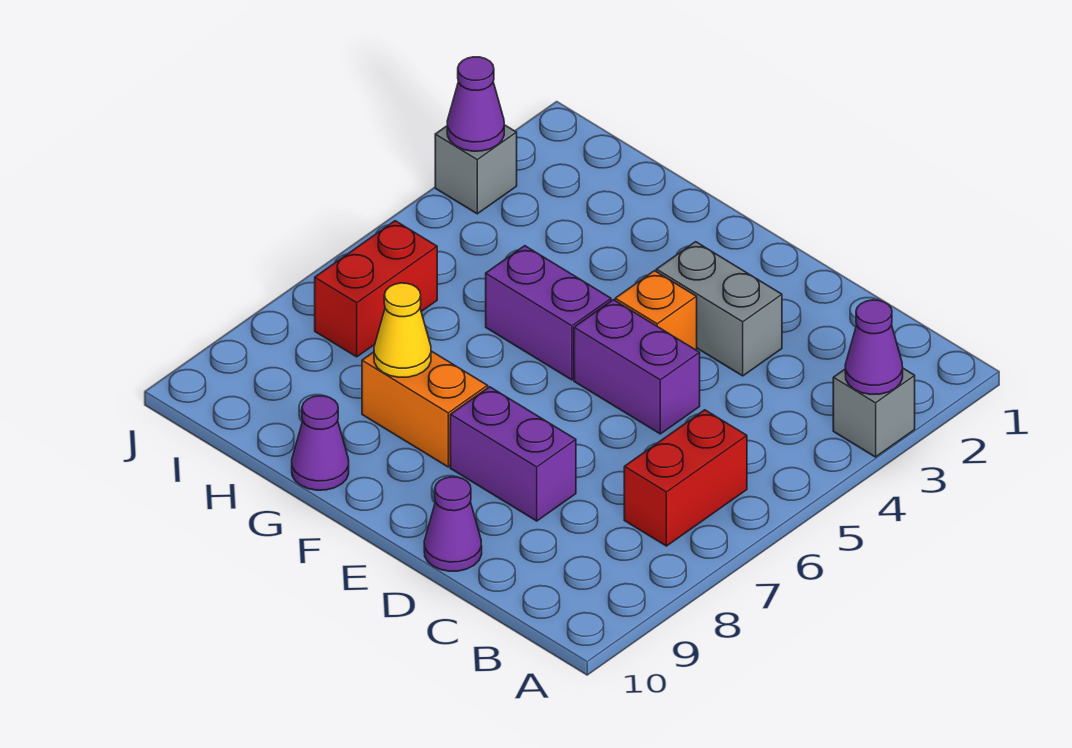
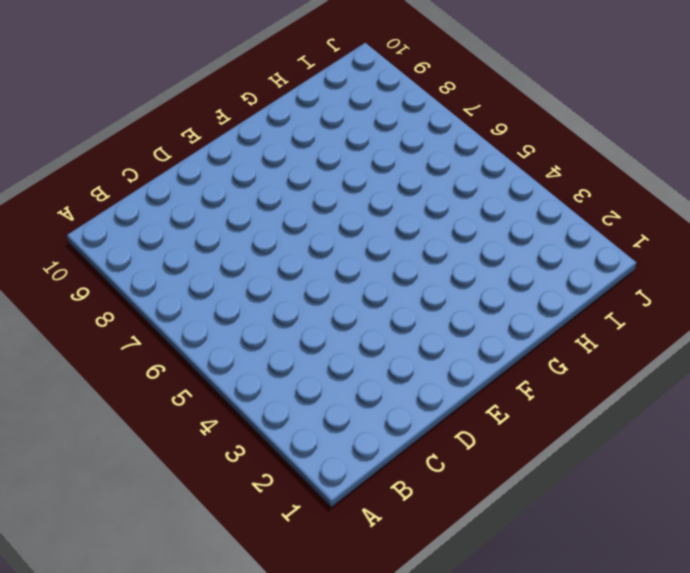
none -> grey 1x1 brick [833,369,915,457]
none -> red 1x2 brick [624,410,747,546]
none -> grey 1x2 brick [656,242,782,376]

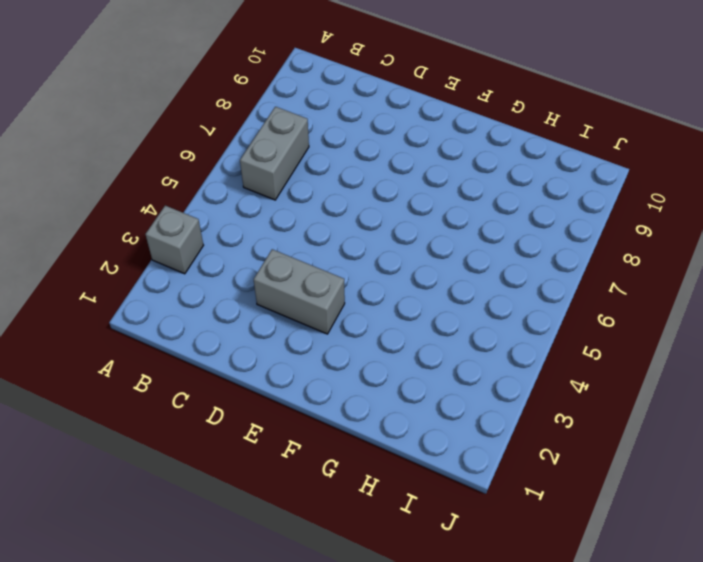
grey 1x2 brick [240,107,309,200] -> red 1x2 brick [624,410,747,546]
none -> purple 1x2 brick [574,300,700,434]
none -> purple 1x2 brick [450,387,576,521]
none -> purple 1x1 cone [424,477,482,571]

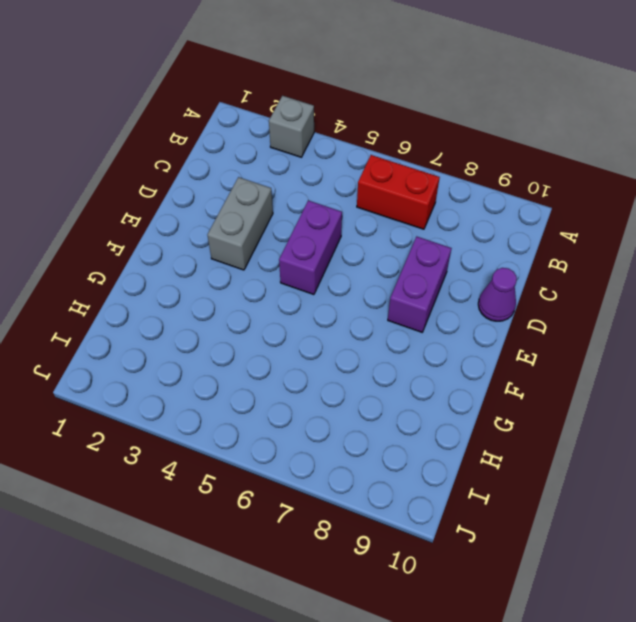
none -> orange 1x1 brick [615,271,697,350]
none -> purple 1x2 brick [486,246,611,380]
none -> orange 1x2 brick [362,351,488,467]

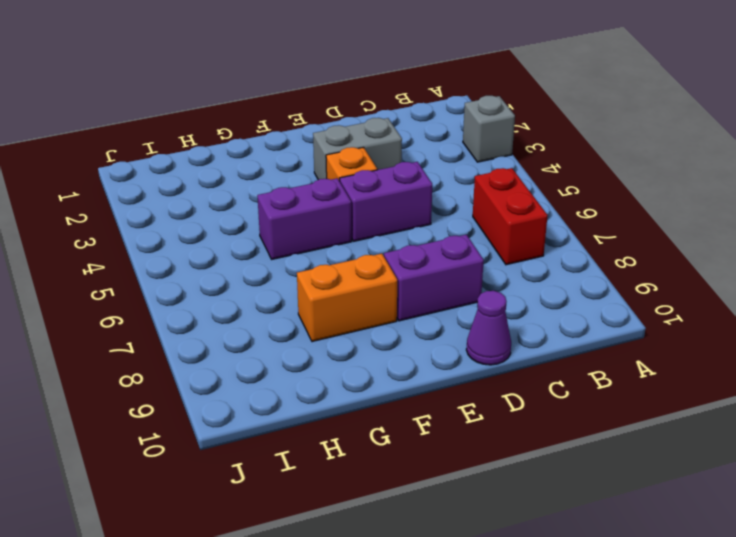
none -> purple 1x1 cone [292,396,349,490]
none -> red 1x2 brick [315,221,437,357]
none -> grey 1x1 brick [435,125,517,214]

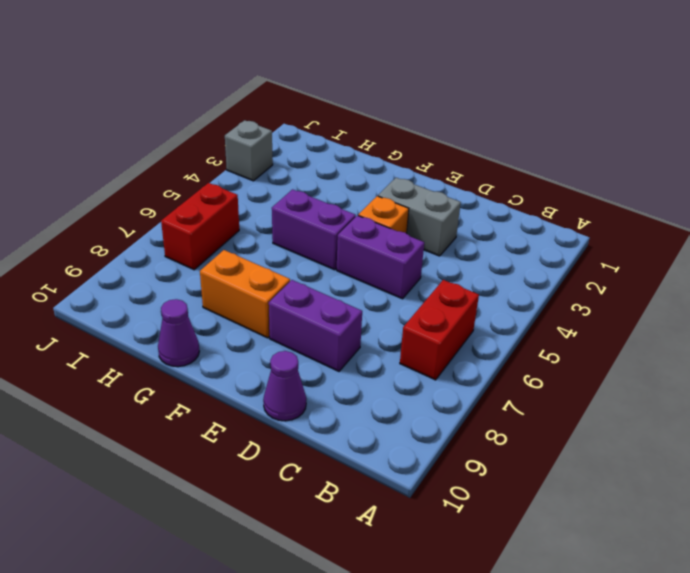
none -> grey 1x1 brick [833,369,915,457]
none -> purple 1x1 cone [845,300,903,394]
none -> yellow 1x1 cone [374,283,431,377]

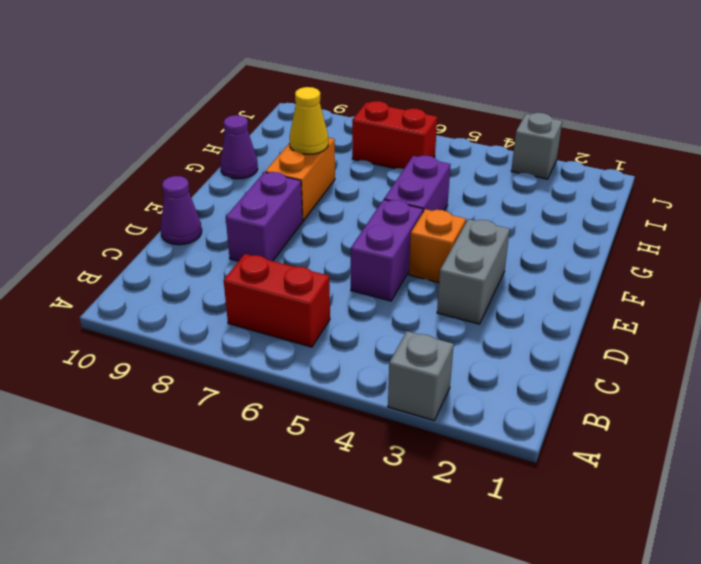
none -> purple 1x1 cone [845,300,903,394]
none -> purple 1x1 cone [447,57,504,151]

